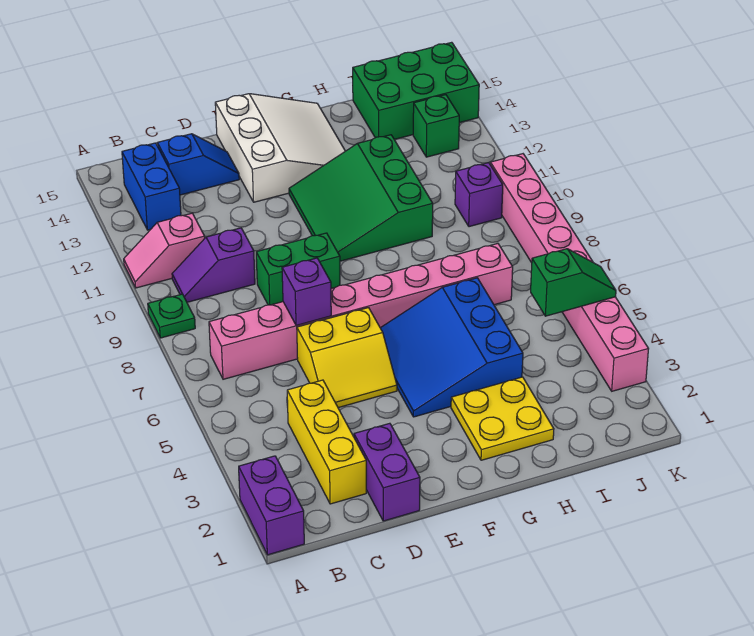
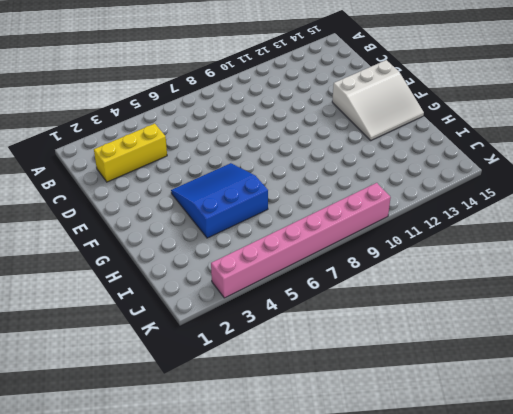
none -> purple 1x2 brick [239,456,304,555]
none -> green 1x1 plate [148,294,195,338]
none -> pink 1x2 slope [124,213,205,288]

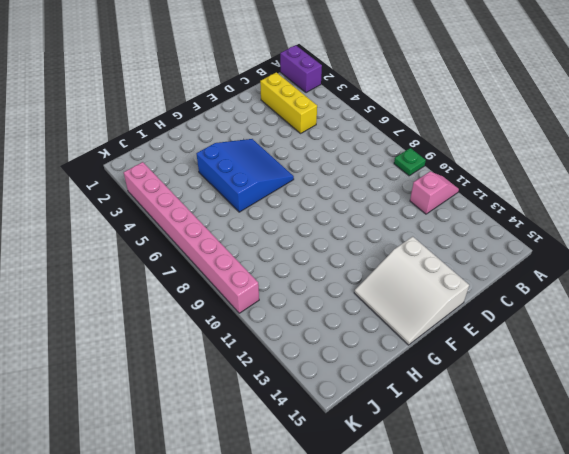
none -> pink 1x8 brick [209,244,513,379]
none -> purple 1x2 slope [172,228,255,302]
none -> blue 1x2 brick [122,143,181,230]

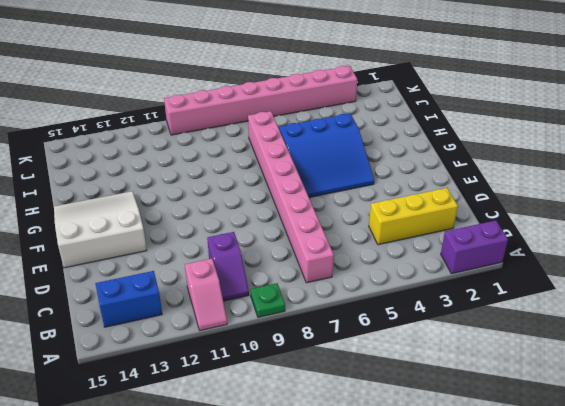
none -> blue 1x2 slope [157,134,239,195]
none -> purple 1x2 brick [354,423,420,521]
none -> yellow 2x2 slope [297,308,397,408]

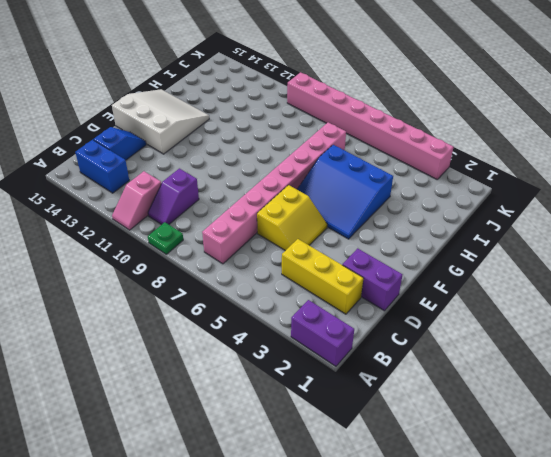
none -> green 1x2 brick [256,233,340,305]
none -> green 3x3 slope [289,135,433,261]
none -> yellow 2x2 plate [451,377,554,460]

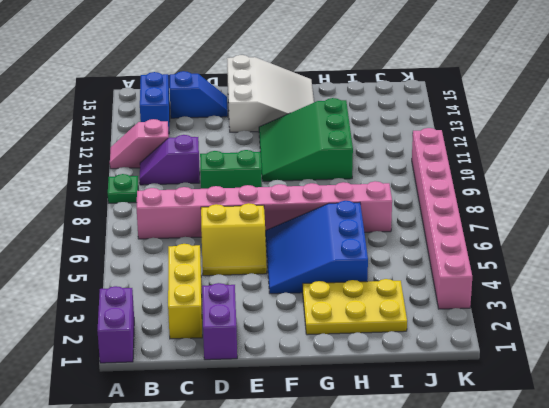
yellow 2x3 plate [303,279,407,335] -> yellow 2x2 plate [451,377,554,460]
none -> green 2x3 brick [353,42,479,139]
none -> purple 1x1 brick [455,163,503,227]
none -> green 1x1 brick [413,95,459,157]

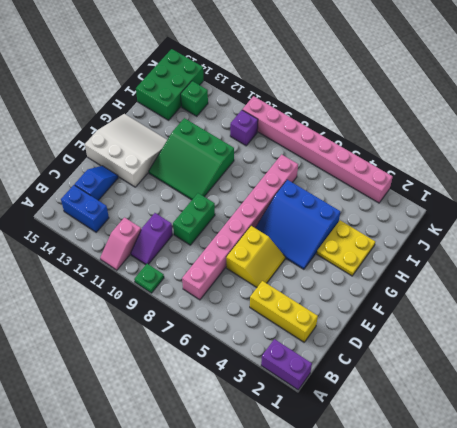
none -> purple 1x2 brick [354,423,420,521]
none -> purple 1x1 brick [282,258,331,326]
none -> green 1x2 slope [531,249,616,316]

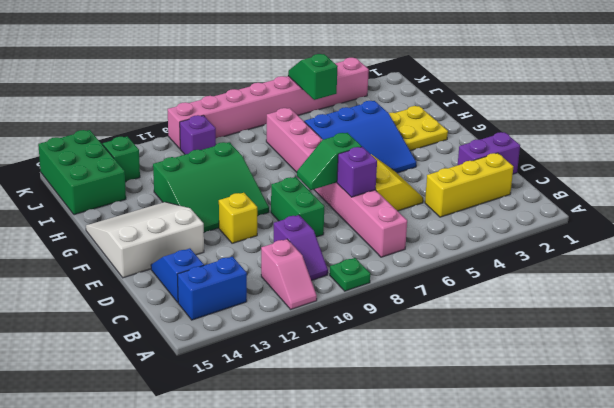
green 1x2 slope [297,133,362,190] -> none
yellow 1x1 brick [219,193,257,243] -> none
none -> purple 1x2 brick [239,456,304,555]

